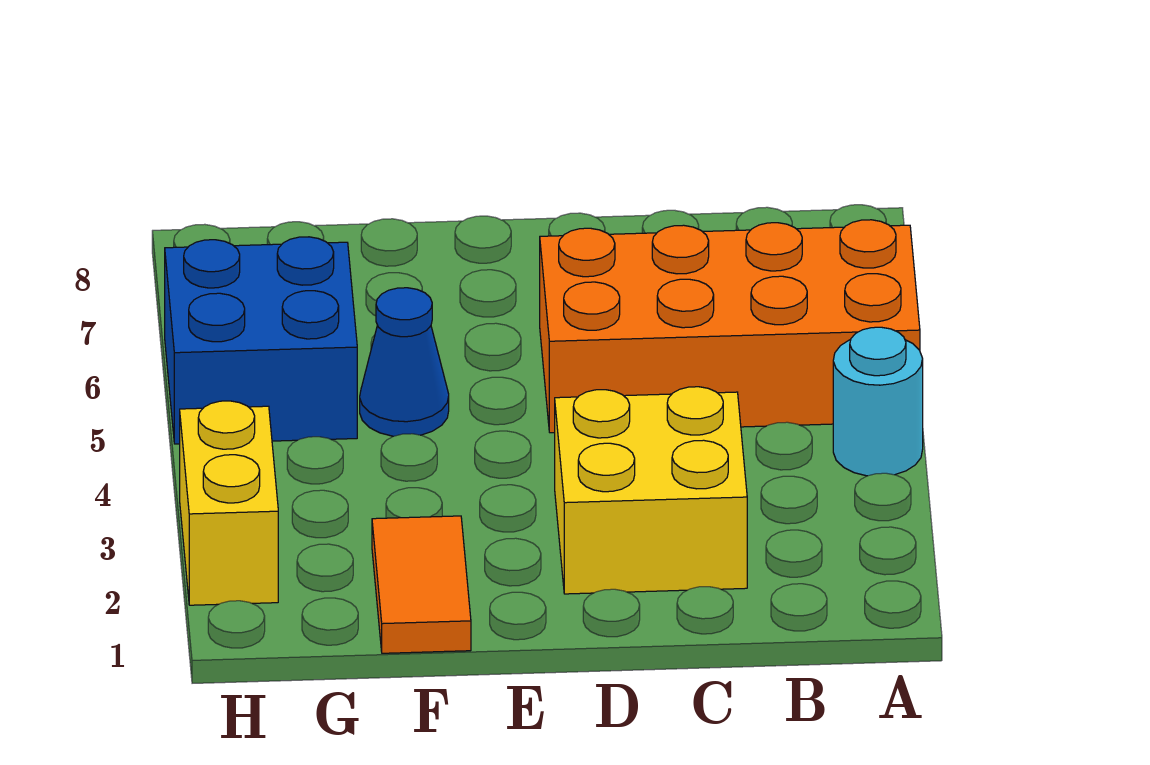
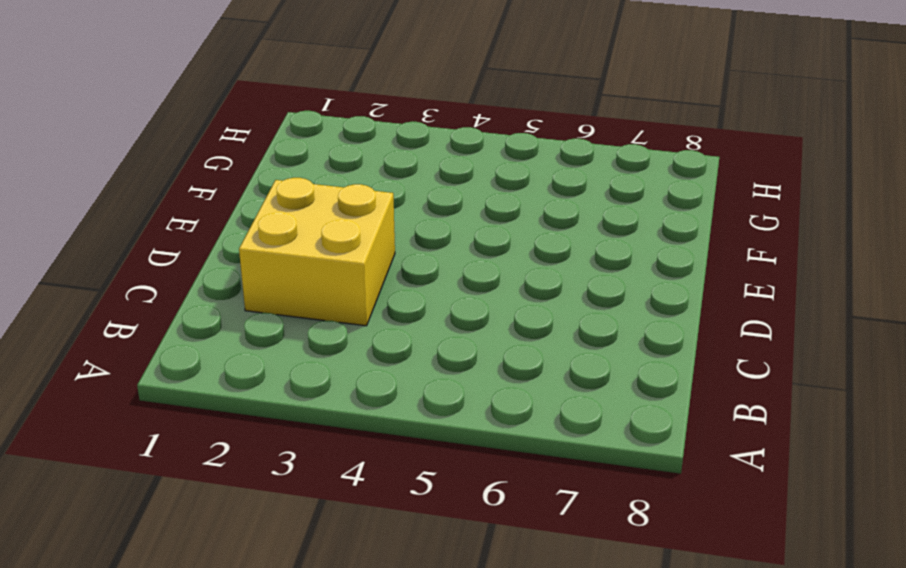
none -> cyan 1x1 round brick [833,327,923,476]
none -> orange 2x4 brick [540,220,920,433]

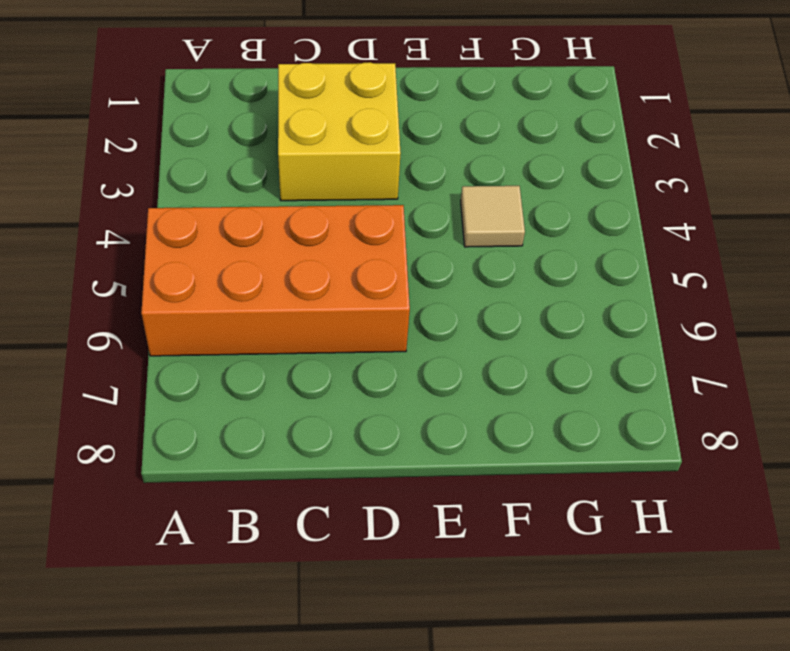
tan 1x1 tile [461,186,525,247] -> none
none -> cyan 1x1 round brick [833,327,923,476]
none -> orange 1x2 tile [372,516,471,653]

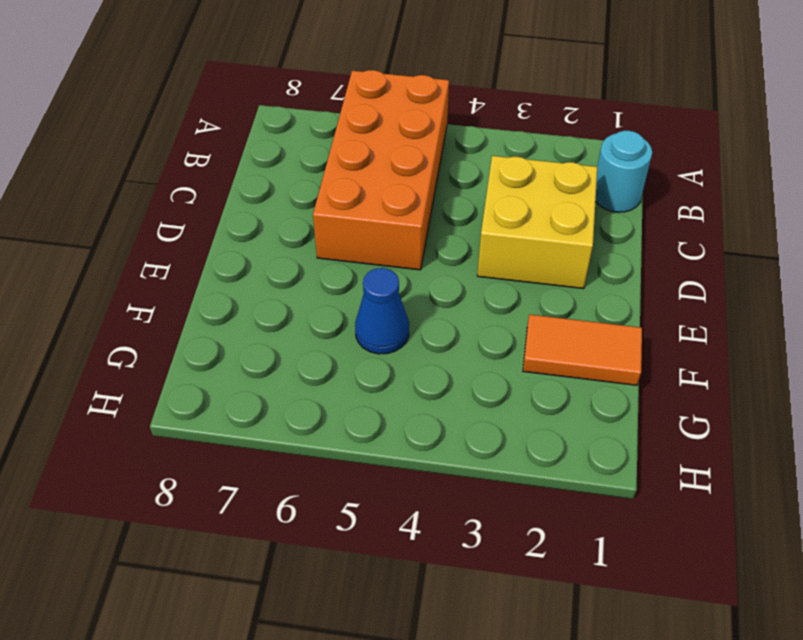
cyan 1x1 round brick [596,131,652,212] -> cyan 1x1 round brick moved to [833,327,923,476]
none -> blue 2x2 brick [165,237,357,444]
none -> yellow 1x2 brick [180,401,278,605]

